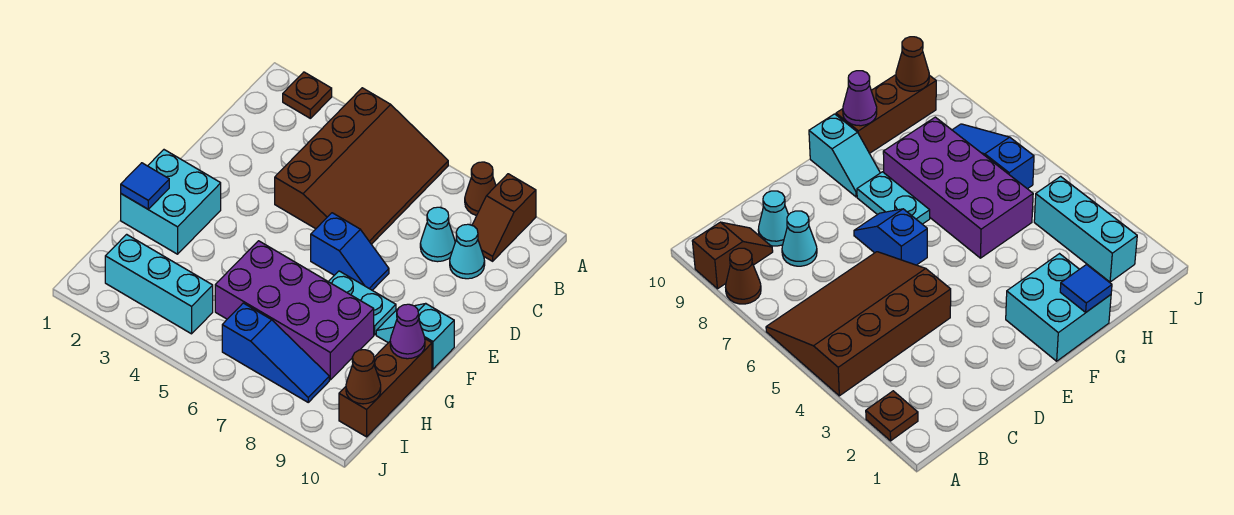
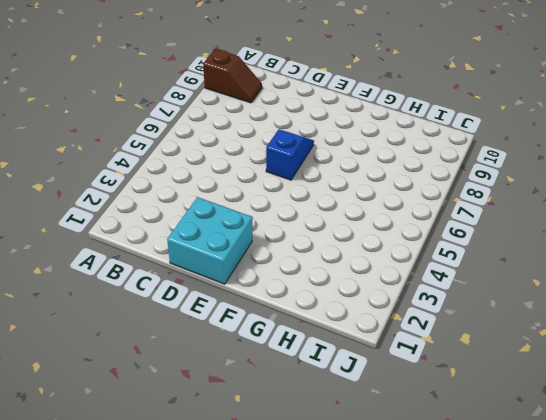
cyan 2x2 brick [167,197,252,284] -> cyan 2x2 brick moved to [121,150,221,254]
none -> brown 1x1 plate [283,72,332,118]
none -> brown 3x4 slope [275,88,448,244]
none -> brown 1x1 cone [465,162,496,216]

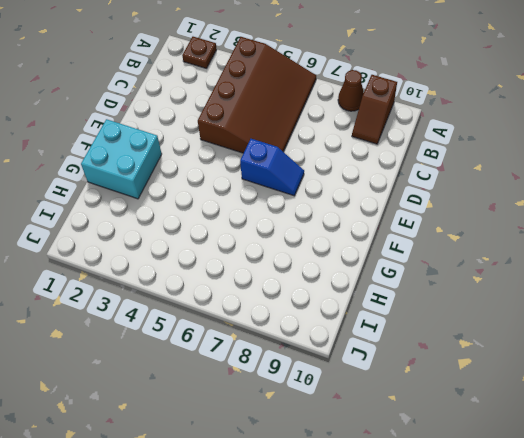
none -> cyan 1x1 cone [420,207,455,262]
none -> cyan 1x1 cone [450,224,485,279]
none -> cyan 1x2 plate [328,271,396,335]

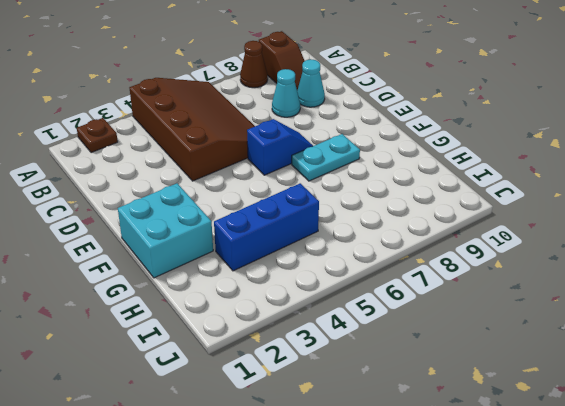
blue 1x3 brick [214,183,319,271] -> purple 2x4 brick [215,241,374,380]
none -> cyan 1x2 slope [376,304,454,369]
none -> brown 1x3 brick [339,339,432,437]
none -> cyan 1x3 brick [105,234,213,334]

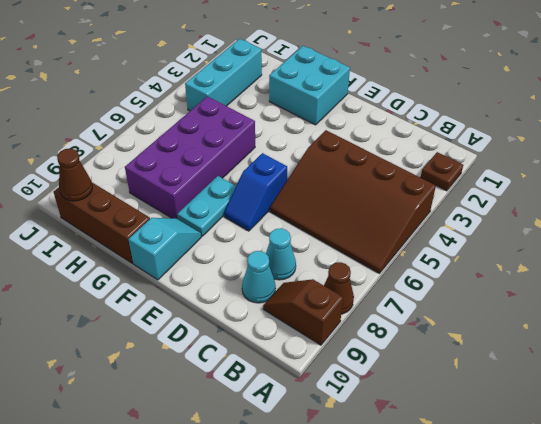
none -> blue 1x3 slope [222,303,329,402]
none -> blue 1x1 tile [121,163,169,209]
none -> purple 1x1 cone [390,304,425,359]

